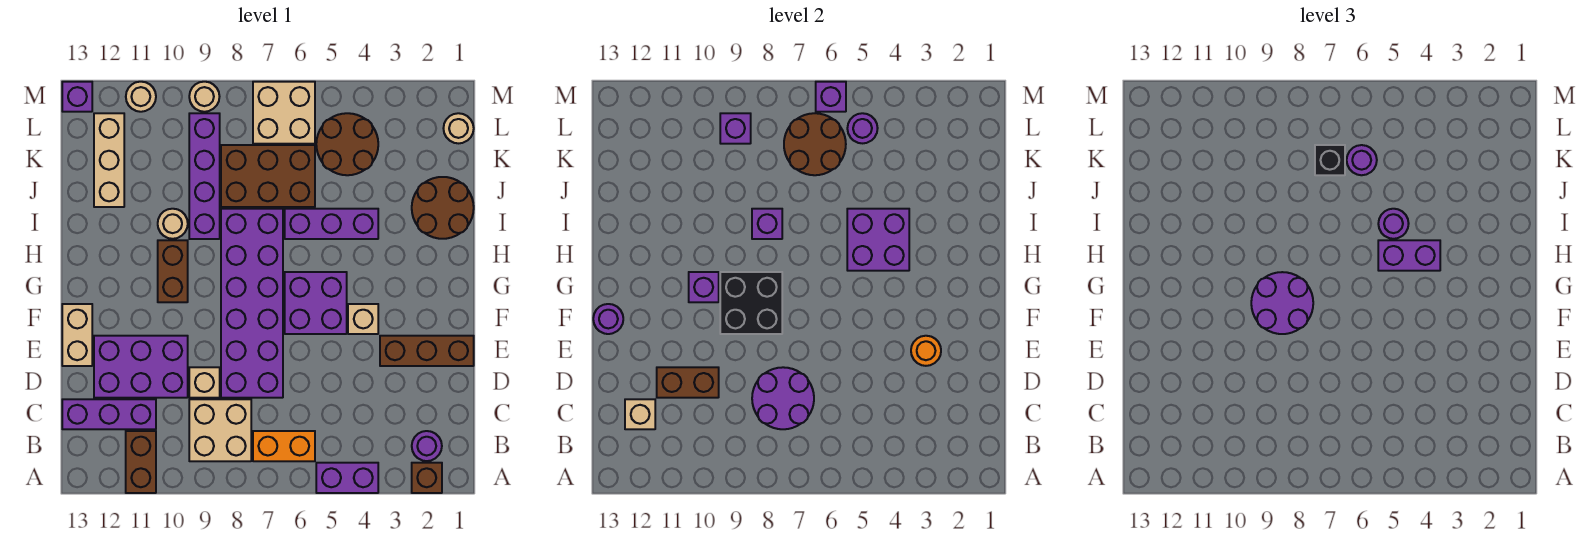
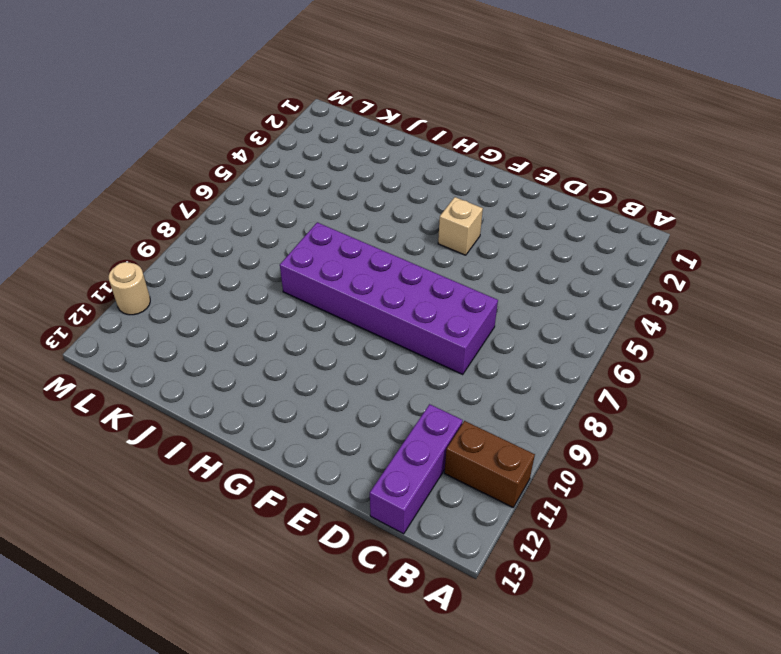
none -> brown 1x1 brick [412,463,442,493]
none -> purple 1x2 brick [316,463,378,493]
none -> purple 1x1 round brick [412,431,442,461]
none -> orange 1x2 brick [253,431,315,461]

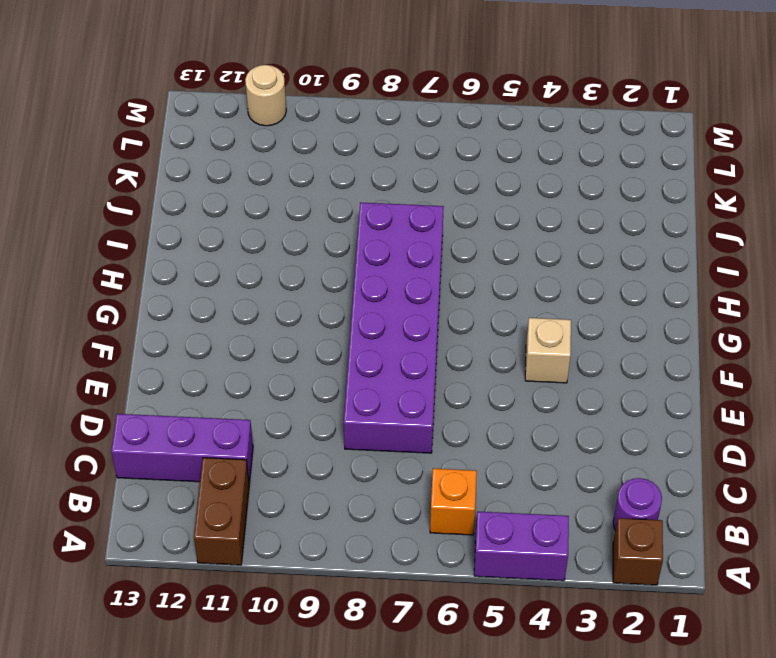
orange 1x1 brick [430,468,477,535] -> orange 1x2 brick [253,431,315,461]
none -> tan 2x2 brick [189,399,251,461]
none -> tan 1x1 brick [189,367,220,398]
none -> purple 2x3 brick [94,336,188,398]
none -> brown 1x3 brick [380,336,474,366]

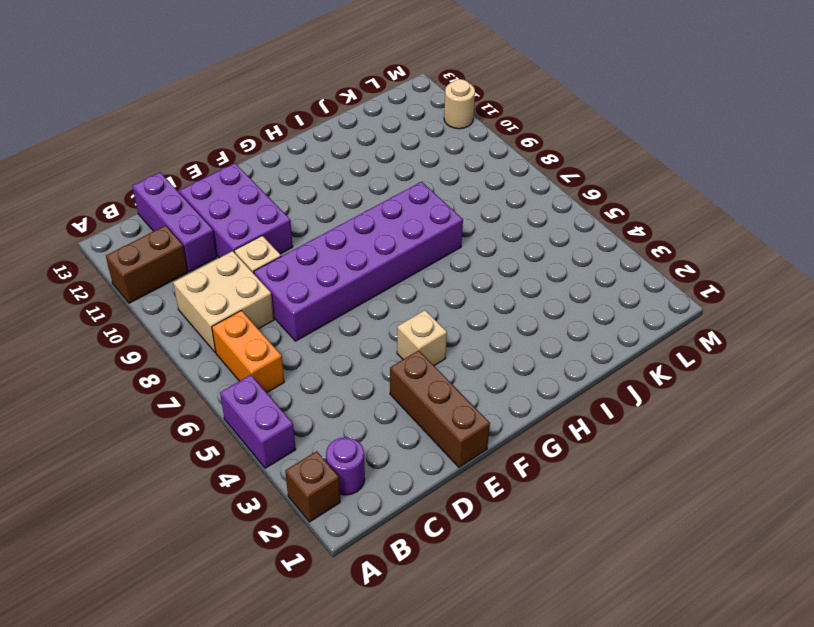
none -> tan 1x2 brick [62,304,92,366]
none -> purple 2x2 brick [285,272,347,334]
none -> brown 1x2 brick [158,240,188,302]
none -> brown 2x2 round brick [412,177,474,239]

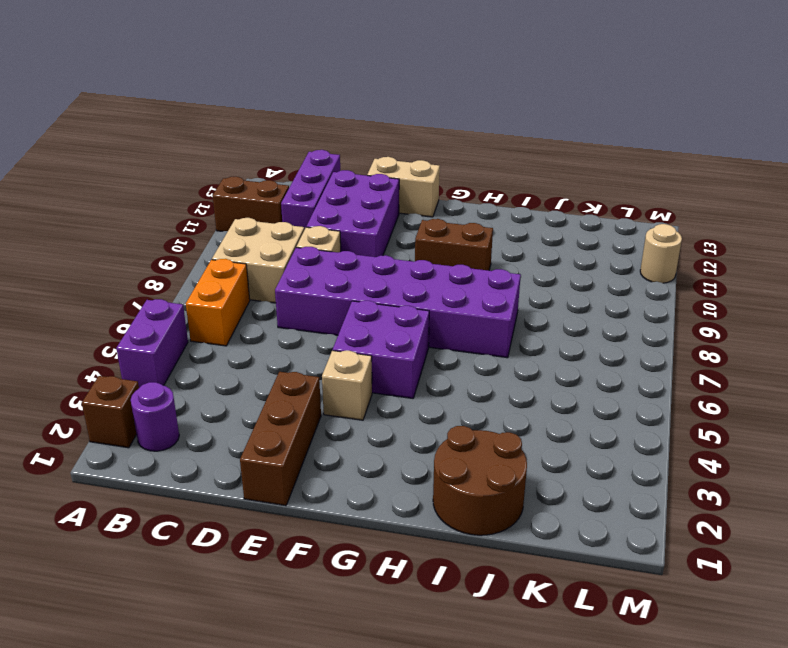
none -> purple 1x3 brick [285,209,378,239]
none -> purple 1x4 brick [189,113,220,239]
none -> tan 1x1 round brick [158,209,188,239]
none -> brown 2x3 brick [221,145,315,207]

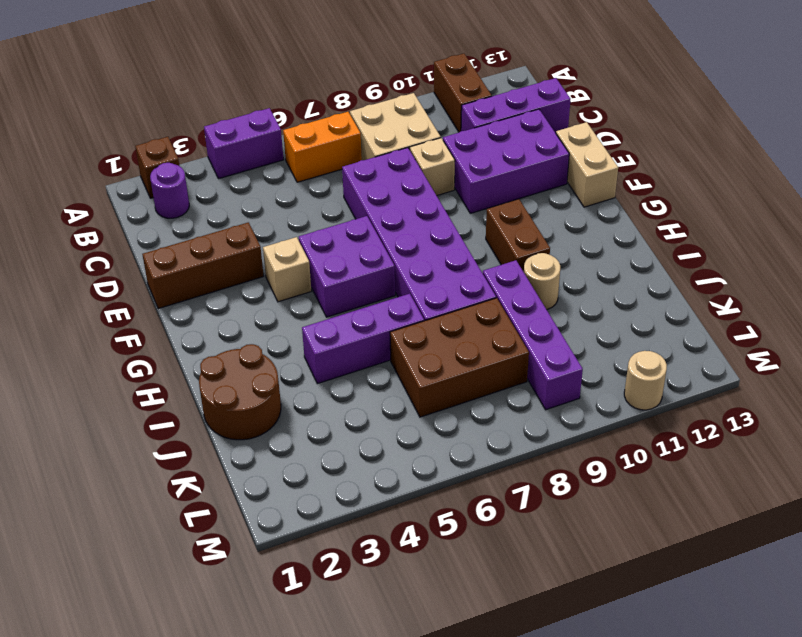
none -> tan 1x3 brick [94,113,124,207]
none -> brown 2x2 round brick [316,113,378,175]
none -> tan 1x1 round brick [443,113,474,143]
none -> tan 2x2 brick [253,82,315,144]

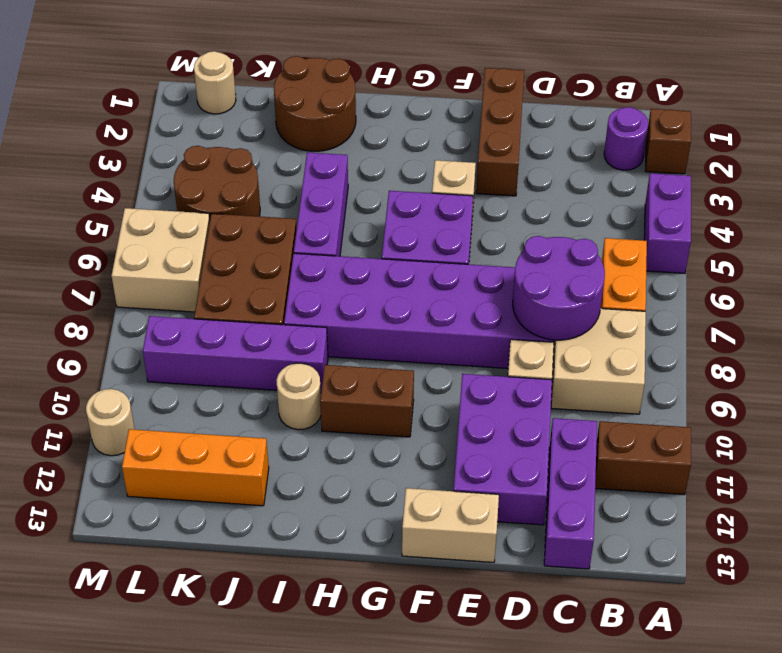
orange 1x3 brick [122,429,269,506] -> tan 1x3 brick [94,113,124,207]
none -> tan 1x1 round brick [189,82,220,112]
none -> purple 1x1 brick [62,82,92,112]
none -> tan 1x1 brick [625,399,655,429]
none -> brown 1x2 brick [657,367,719,398]

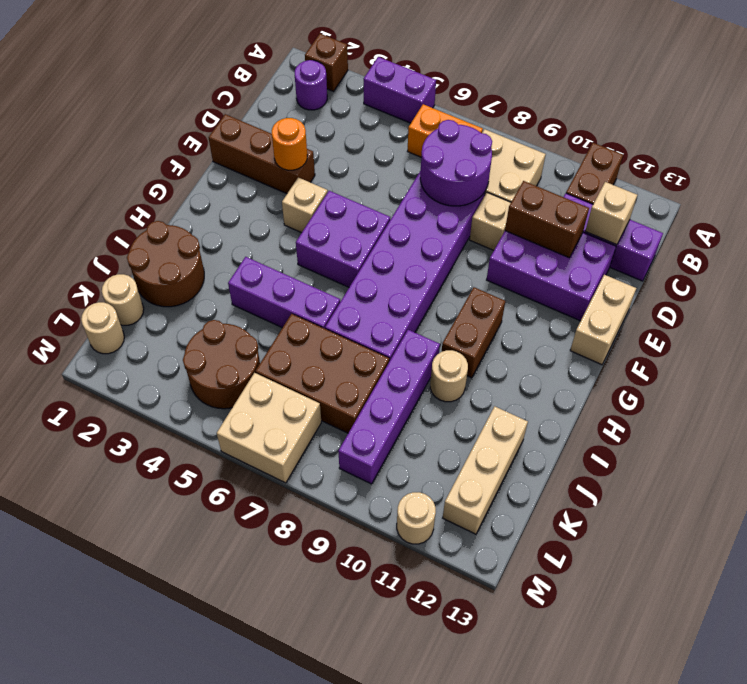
tan 1x1 round brick [102,274,144,325] -> tan 1x1 round brick moved to [189,82,220,112]
none -> purple 1x1 brick [62,82,92,112]
none -> black 2x2 brick [720,272,782,334]
none -> purple 1x1 round brick [593,304,623,334]
none -> purple 1x1 brick [689,272,719,302]

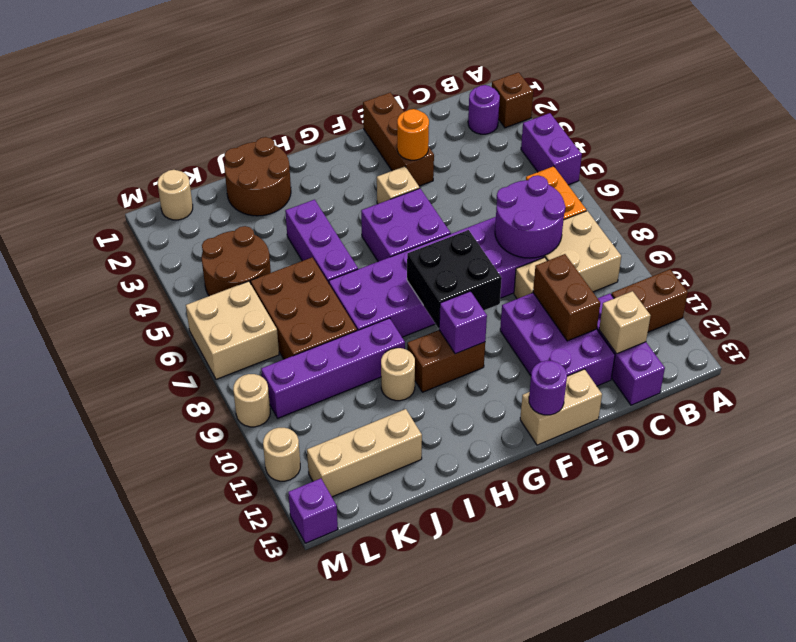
none -> purple 2x2 brick [847,209,909,271]
none -> purple 1x1 brick [752,209,782,239]
none -> brown 2x2 round brick [784,113,846,175]
none -> purple 1x1 round brick [847,113,878,143]

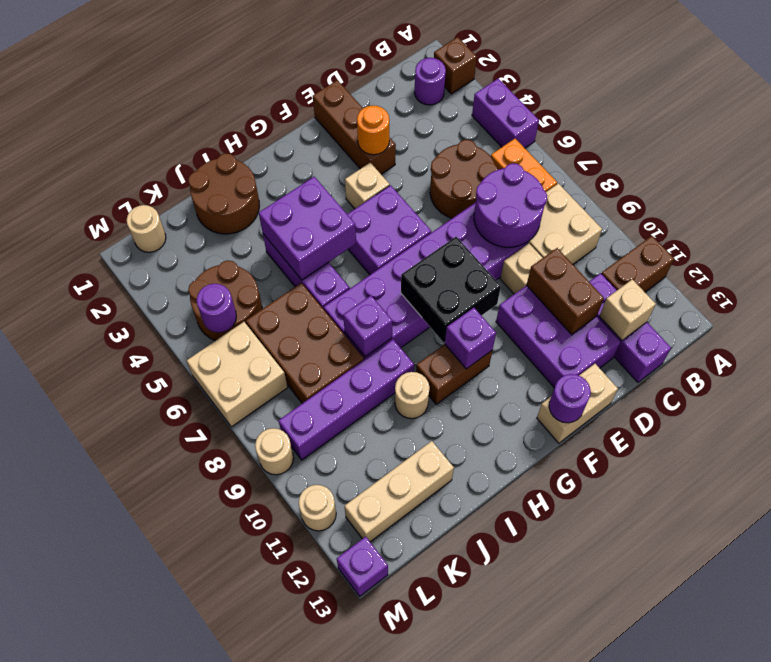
brown 2x2 round brick [430,140,498,218] -> brown 2x2 round brick moved to [784,113,846,175]
none -> purple 1x1 brick [720,113,751,144]
none -> purple 1x1 brick [816,82,846,112]
none -> purple 2x2 round brick [1251,272,1313,334]
none -> purple 1x2 brick [1378,240,1440,271]

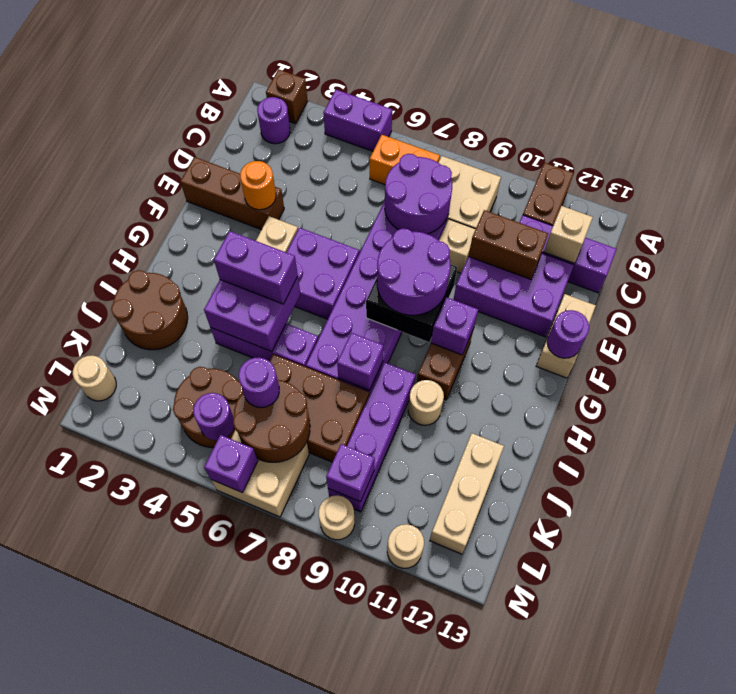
none -> purple 1x1 brick [62,82,92,112]
none -> purple 1x1 round brick [1378,209,1409,239]
none -> black 1x1 brick [1315,145,1345,175]

